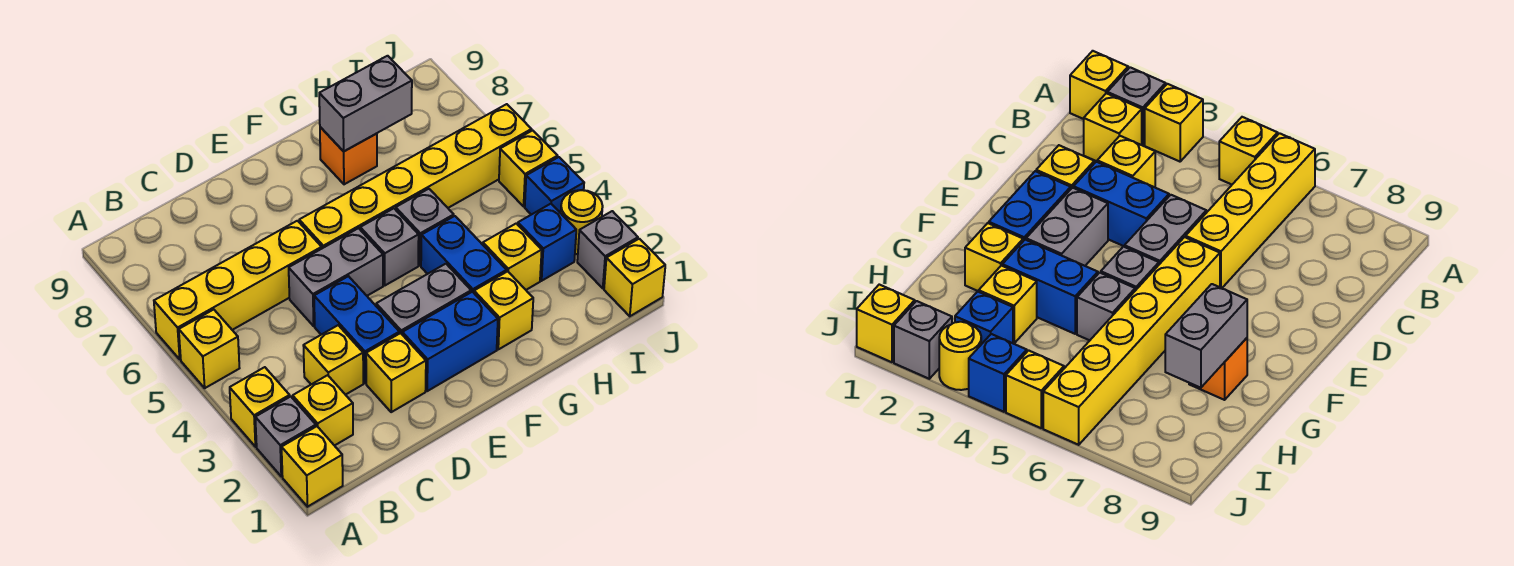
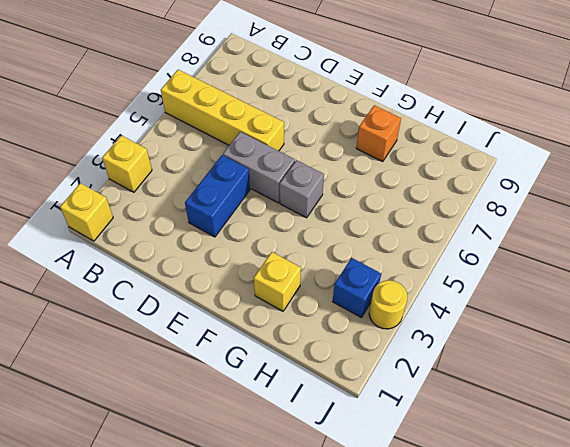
none -> grey 1x1 brick [255,397,316,476]
none -> yellow 1x1 brick [179,310,239,388]
none -> yellow 1x1 brick [293,375,353,446]

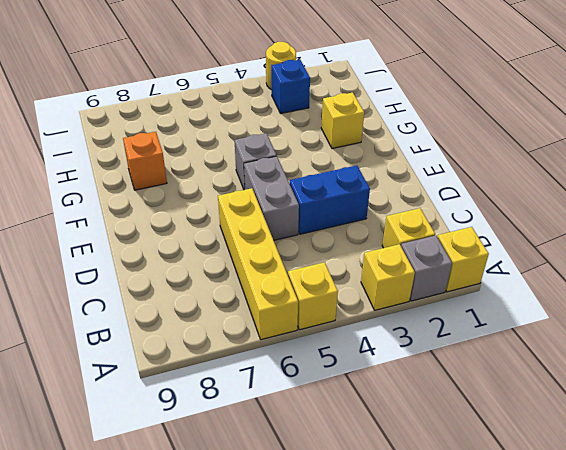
none -> yellow 1x1 brick [303,325,363,395]
none -> yellow 1x1 brick [366,333,426,412]
none -> blue 1x2 brick [402,292,498,391]

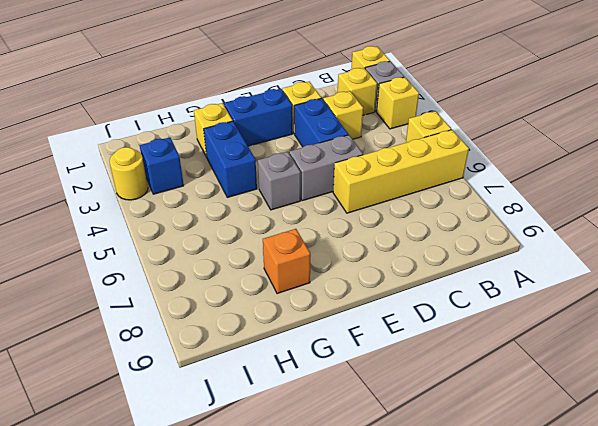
none -> grey 1x2 brick [376,264,471,334]
none -> yellow 1x6 brick [299,104,532,248]
none -> grey 1x1 brick [396,189,454,265]

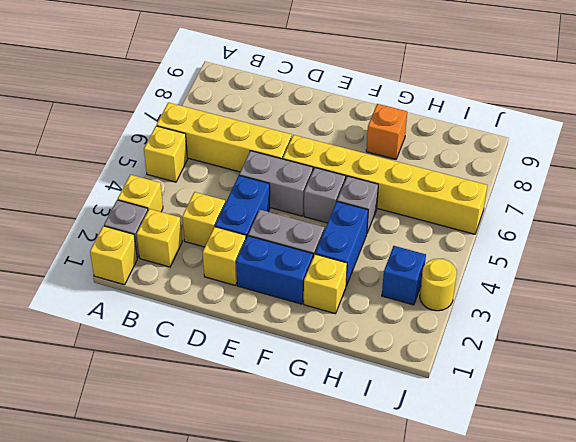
none -> yellow 1x1 brick [483,223,542,290]
none -> yellow 1x1 brick [604,239,665,316]
none -> grey 1x1 brick [577,211,638,288]

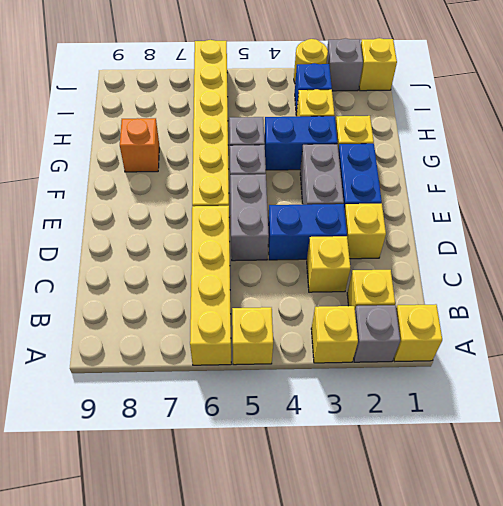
none -> blue 1x1 brick [525,157,584,215]
none -> yellow 1x1 brick [499,130,558,206]
none -> grey 1x2 brick [319,56,412,151]

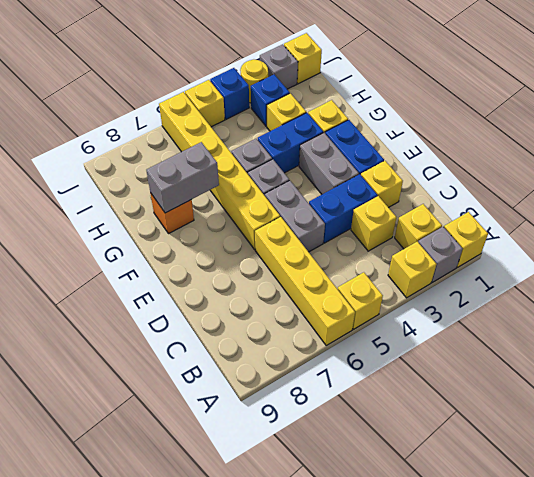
grey 1x2 brick [146,142,219,213] -> grey 1x2 brick turned to [319,56,412,151]

